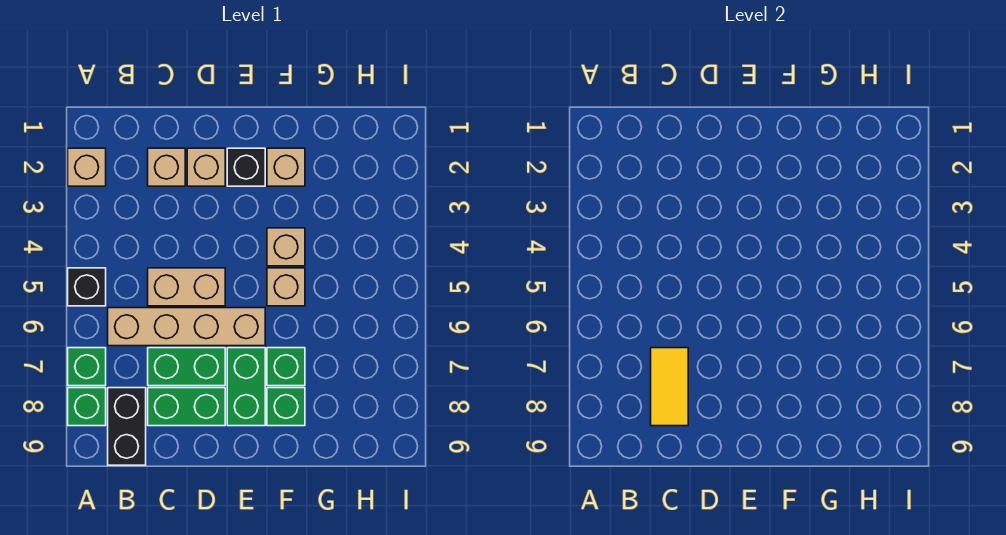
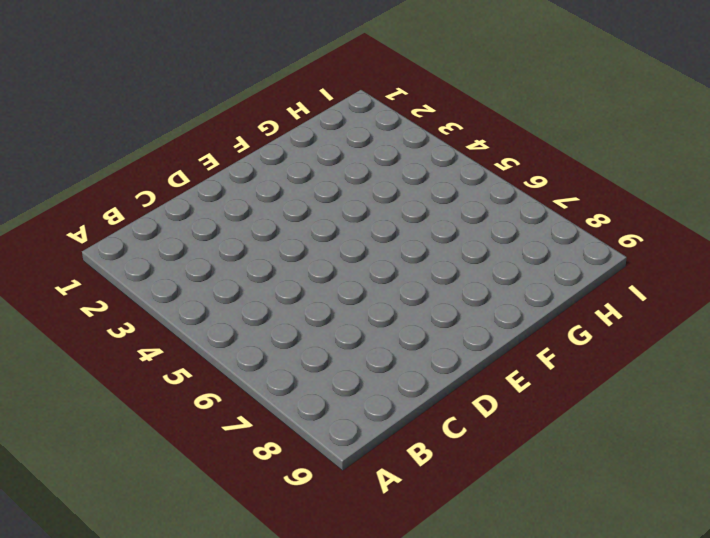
none -> tan 1x1 brick [68,148,106,186]
none -> black 1x1 brick [68,268,106,306]
none -> green 1x1 brick [68,348,106,386]

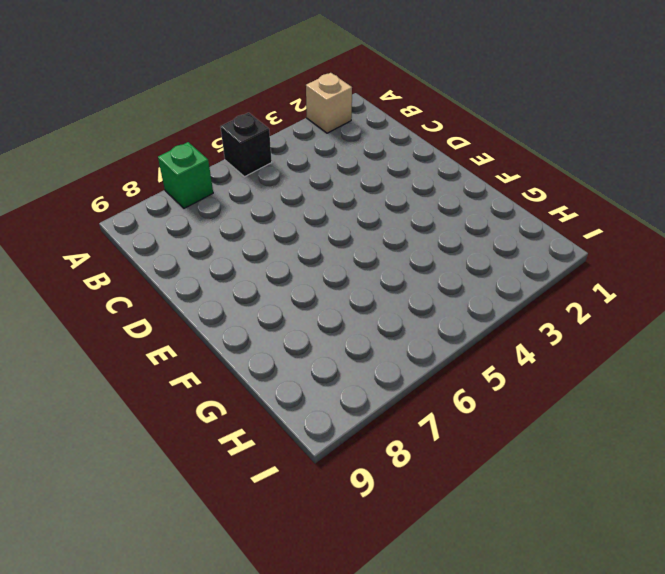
none -> green 1x1 brick [68,388,106,426]
none -> tan 1x4 brick [108,308,265,346]
none -> black 1x2 brick [108,388,146,465]

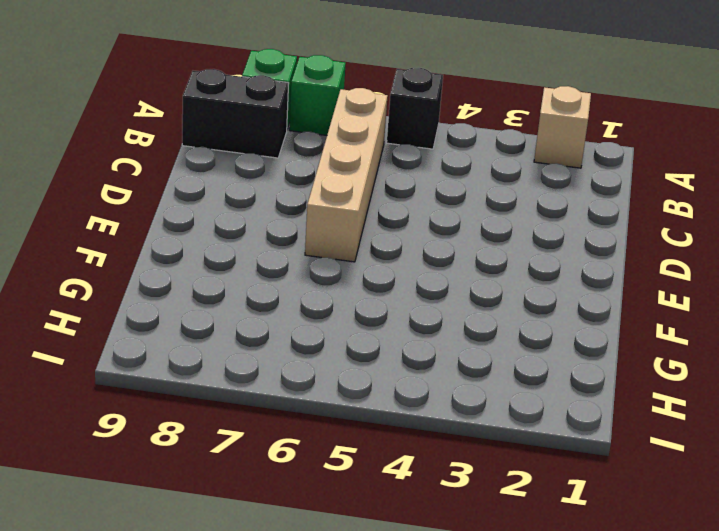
none -> tan 1x1 brick [148,148,185,186]
none -> tan 1x2 brick [148,268,225,306]
none -> green 1x2 brick [148,348,225,386]

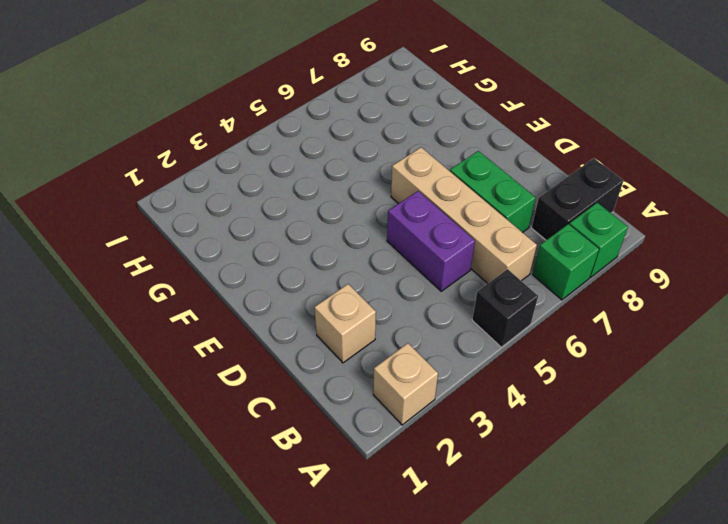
purple 1x2 brick [387,191,475,291] -> tan 1x2 brick [148,268,225,306]
none -> green 1x2 brick [148,388,225,426]
none -> tan 1x1 brick [187,148,225,186]
none -> black 1x1 brick [227,148,265,186]

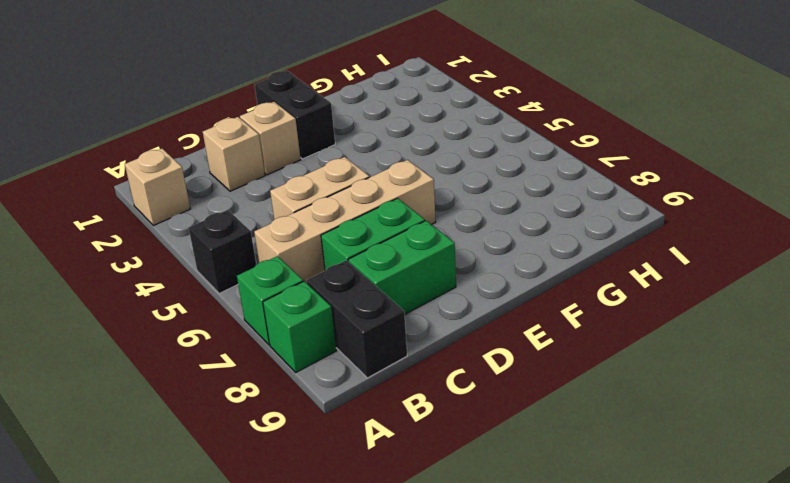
black 1x2 brick [254,71,335,159] -> black 1x1 brick [227,148,265,186]
none -> green 1x2 brick [227,348,265,426]
none -> tan 1x1 brick [267,148,305,186]
none -> tan 1x1 brick [267,228,305,266]

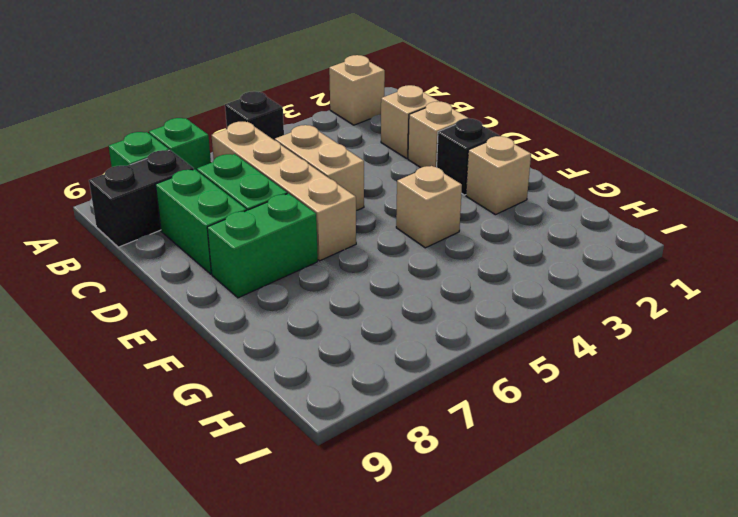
none -> tan 1x1 brick [267,268,305,306]
none -> green 1x1 brick [267,348,305,386]
none -> green 1x1 brick [267,388,305,426]

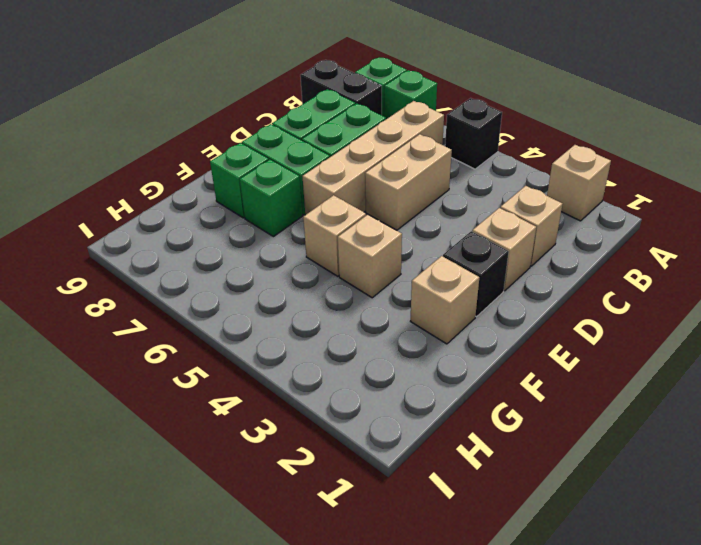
none -> yellow 1x2 tile [651,348,688,426]

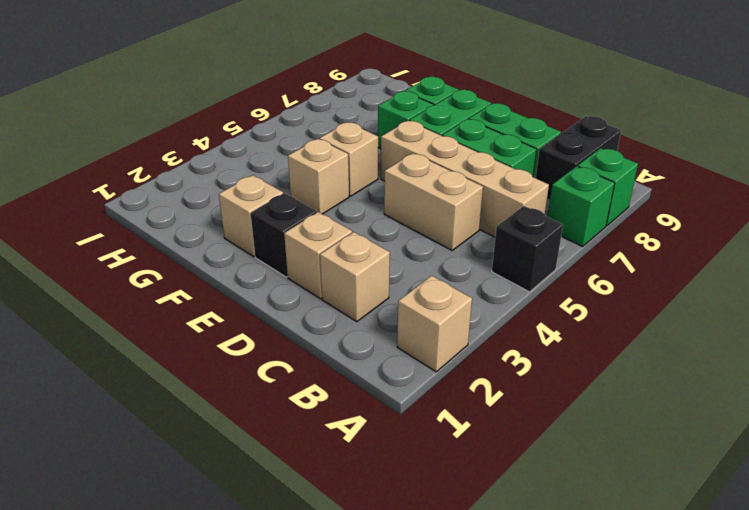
none -> yellow 1x2 tile [651,348,688,426]

